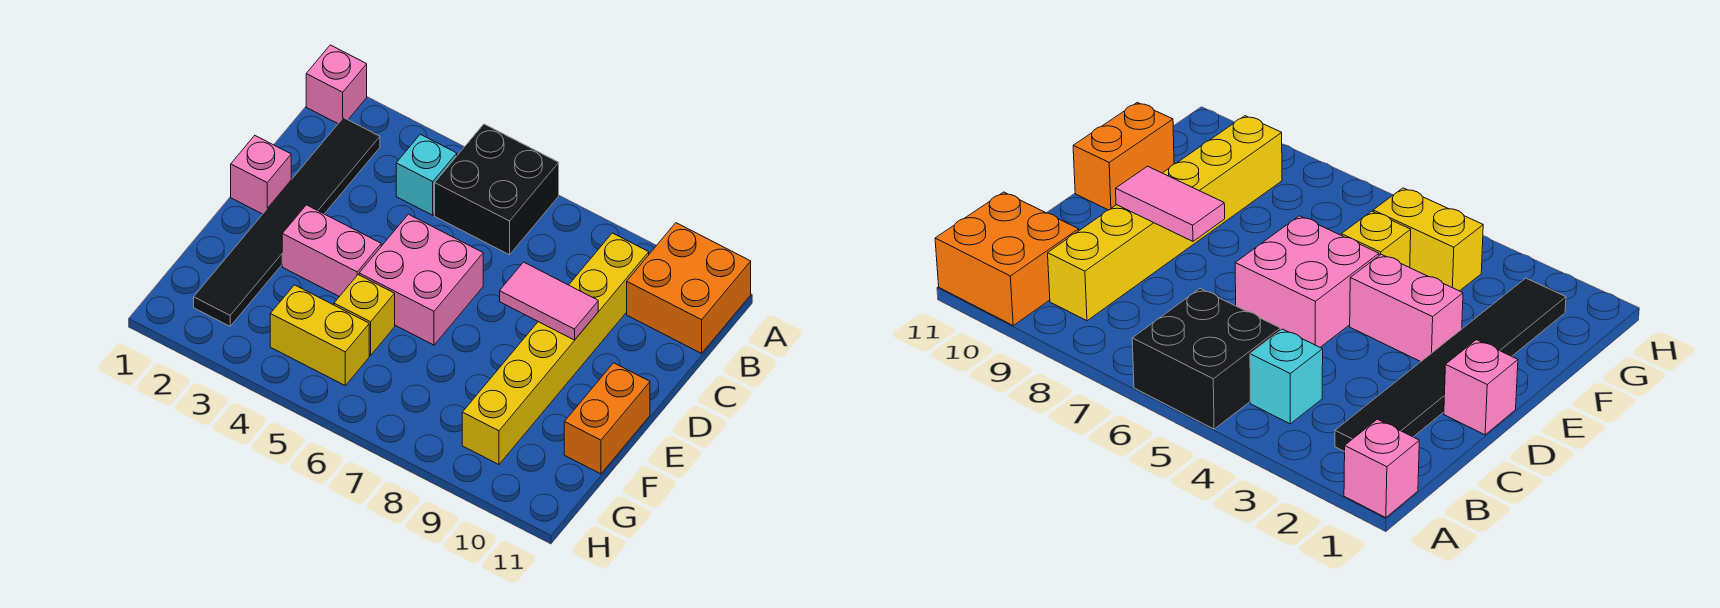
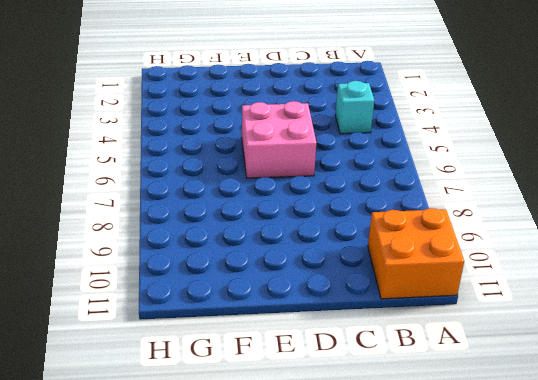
none -> pink 1x1 brick [306,45,367,123]
none -> black 2x2 brick [435,124,559,255]
none -> black 1x6 tile [194,118,380,326]

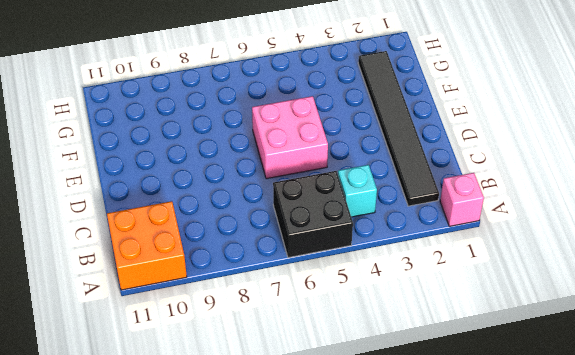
none -> yellow 1x6 brick [462,233,649,465]
none -> pink 1x1 brick [231,136,291,214]
none -> pink 1x2 brick [282,205,381,297]

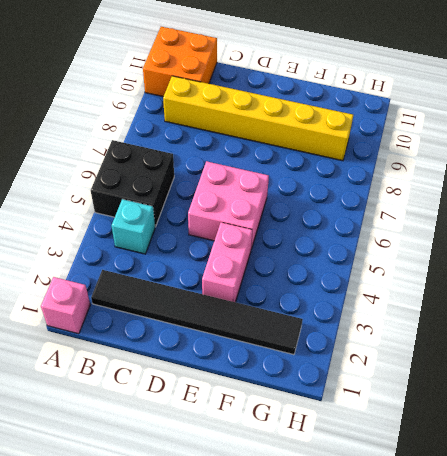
none -> pink 1x1 brick [231,136,291,214]
none -> orange 1x2 brick [564,363,650,474]
none -> yellow 1x1 brick [334,275,395,356]

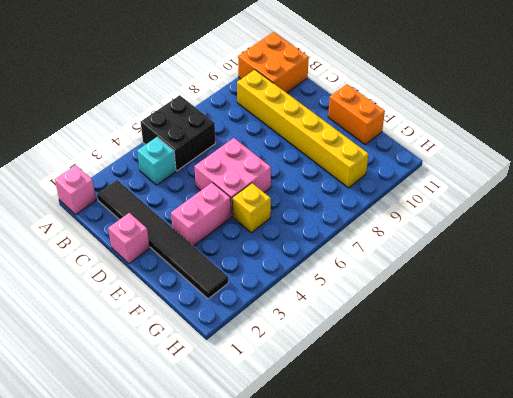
none -> yellow 1x2 brick [270,285,369,385]
none -> pink 1x2 tile [500,262,598,340]

